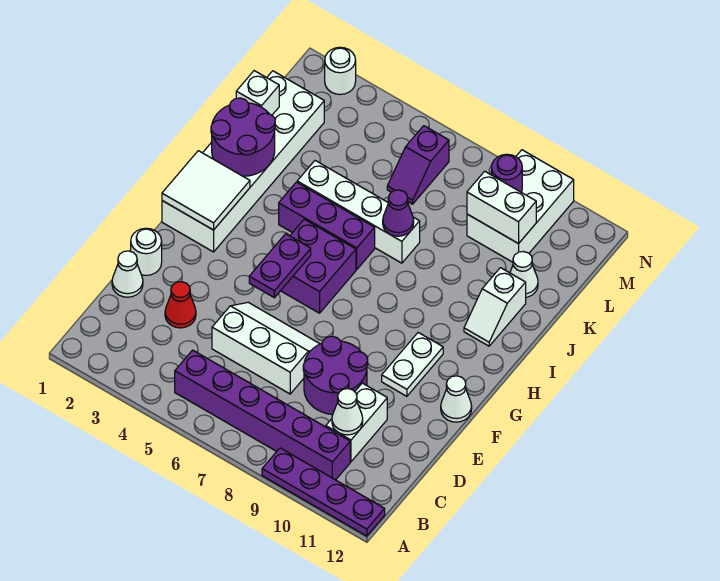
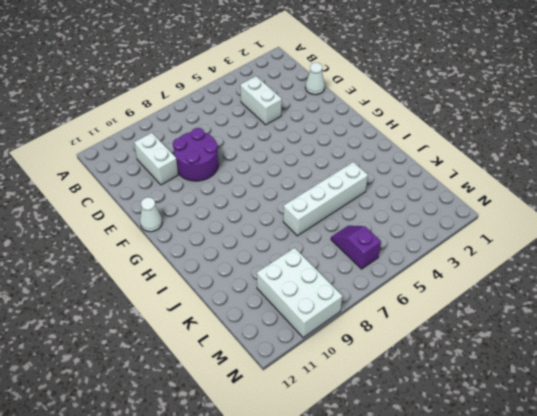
white 1x2 brick [240,76,282,125] -> white 1x2 brick turned to [467,171,536,244]
none -> purple 1x4 plate [262,448,385,536]
none -> purple 1x6 brick [175,350,350,480]
none -> red 1x1 cone [165,282,196,328]

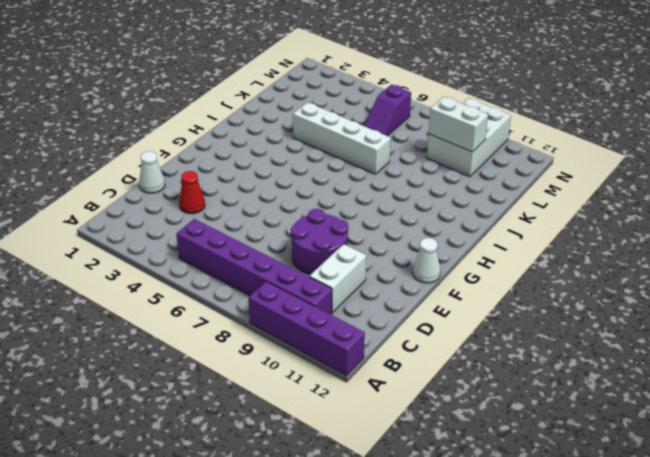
purple 1x4 brick [248,281,365,376] -> purple 1x4 plate [262,448,385,536]
none -> white 2x3 slope [212,302,319,394]
none -> white 1x1 round brick [131,228,162,275]
none -> white 1x2 plate [382,333,443,396]

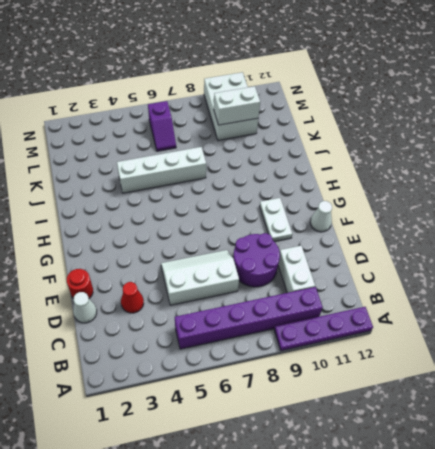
red 1x1 round brick [67,269,93,299] -> white 1x1 round brick [131,228,162,275]
none -> white 2x6 brick [162,71,324,252]
none -> purple 2x2 brick [281,219,356,313]
none -> purple 1x3 brick [279,182,375,269]

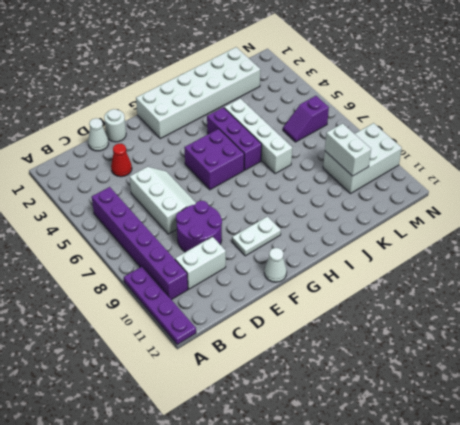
none -> white 1x2 slope [464,268,526,346]
none -> white 1x1 cone [510,252,538,297]
none -> white 1x1 round brick [325,47,356,95]

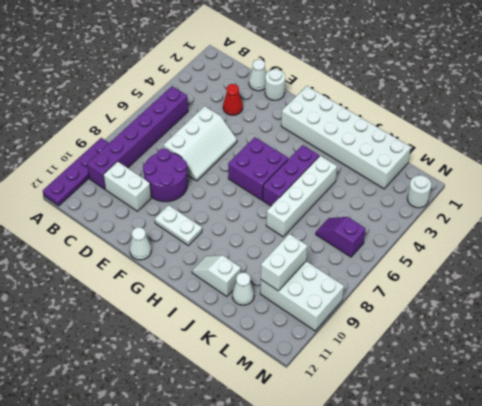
none -> white 1x1 cone [332,389,363,435]
none -> purple 1x2 plate [249,234,311,298]
none -> white 2x2 tile [162,151,250,230]

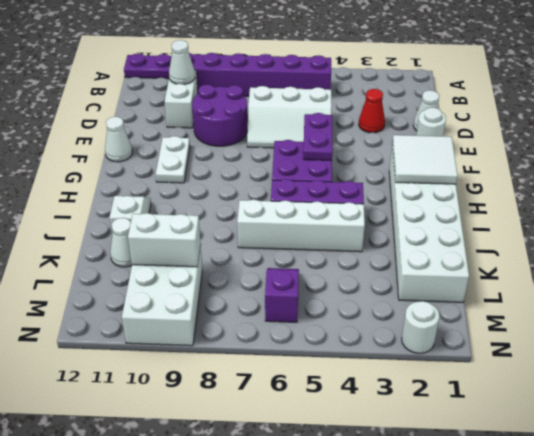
none -> purple 2x2 round brick [211,98,275,176]
none -> purple 1x1 cone [383,190,414,236]
none -> white 1x1 brick [236,71,279,115]

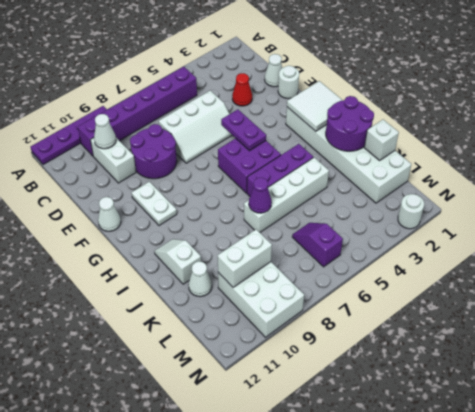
none -> purple 1x1 round brick [492,154,522,192]

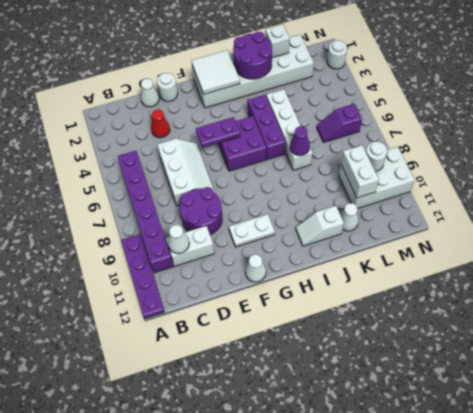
white 1x1 round brick [366,141,387,172] -> purple 1x1 round brick [492,154,522,192]

